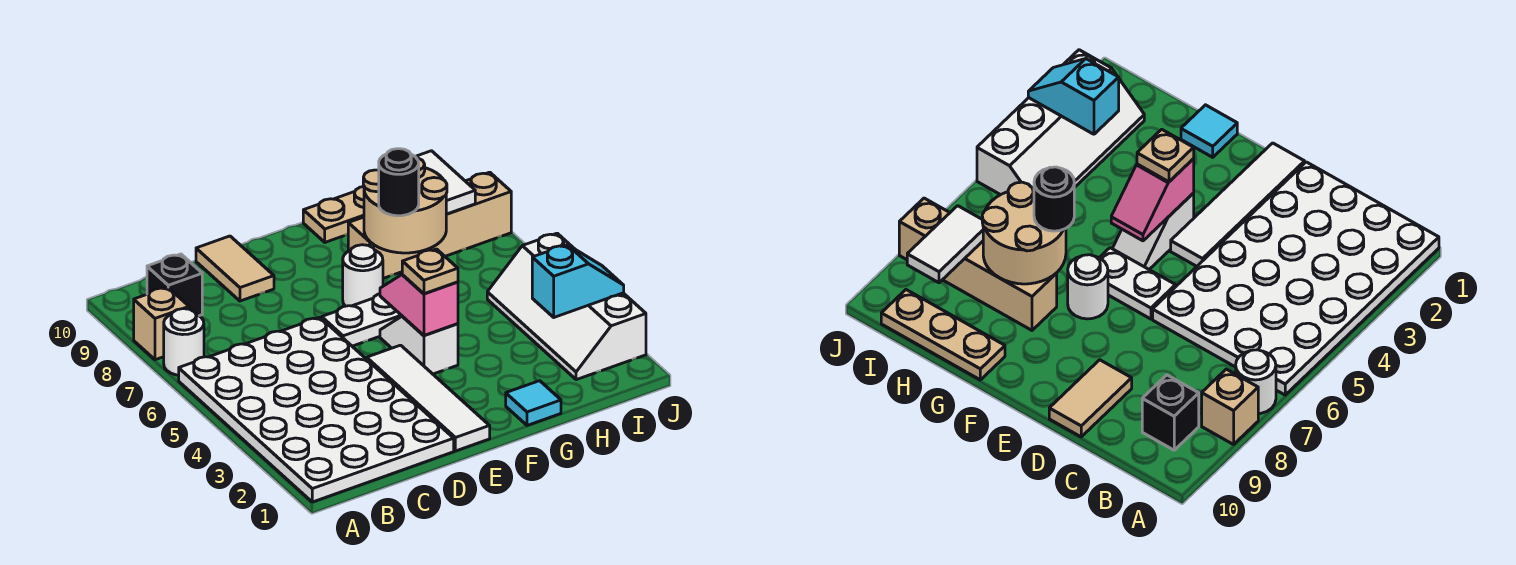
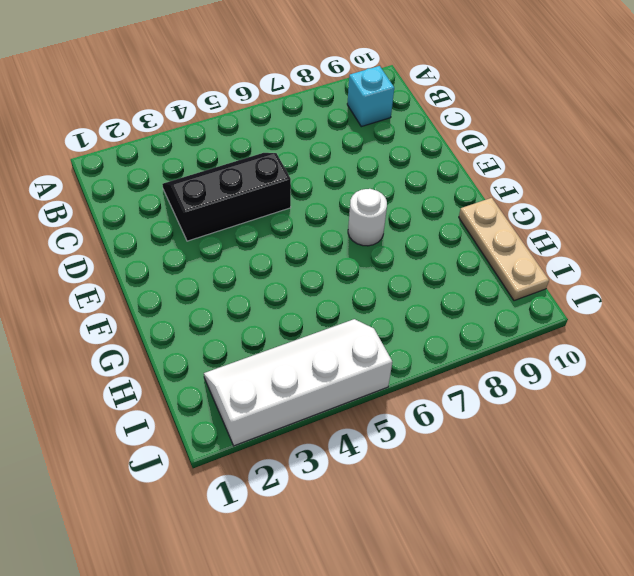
cyan 1x1 brick [347,66,394,127] -> black 1x1 brick [147,254,202,316]
black 2x3 slope [162,153,291,241] -> white 4x6 plate [179,317,454,502]
none -> white 1x1 round brick [164,309,204,375]
none -> tan 1x1 brick [134,287,189,360]
none -> tan 1x2 tile [196,236,274,301]

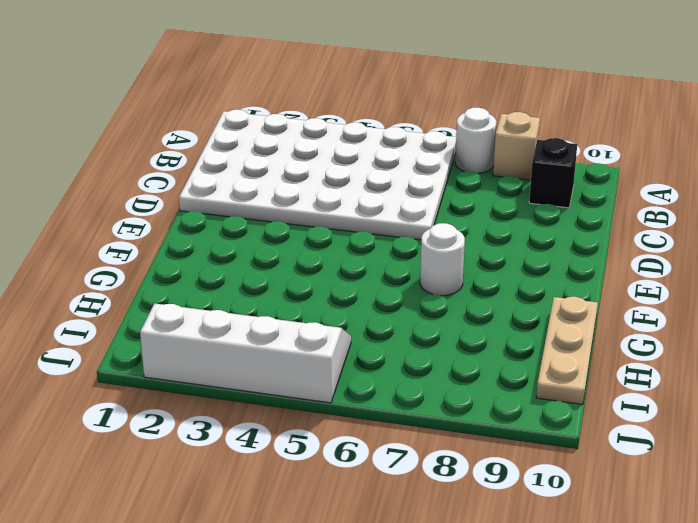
none -> tan 1x2 tile [196,236,274,301]
none -> white 1x4 tile [367,345,490,451]
none -> white 1x2 plate [322,294,402,346]

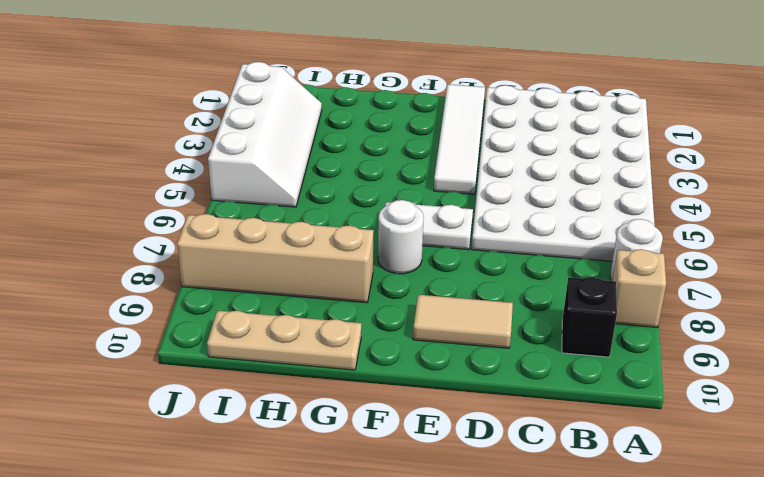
tan 1x2 tile [413,295,513,348] -> tan 1x2 tile turned to [196,236,274,301]
none -> white 1x2 slope [380,316,458,374]
none -> cyan 1x1 tile [506,381,561,425]
none -> pink 1x2 slope [380,275,458,335]

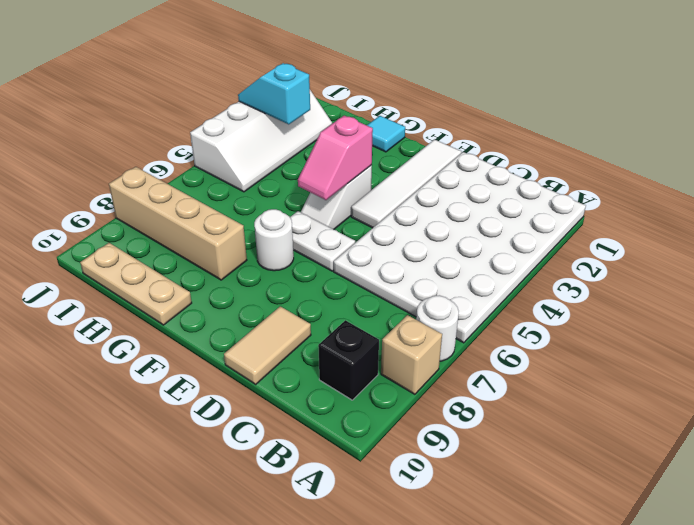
none -> tan 2x2 round brick [363,158,447,253]
none -> white 1x2 tile [415,151,475,214]
none -> tan 1x1 plate [402,249,458,294]

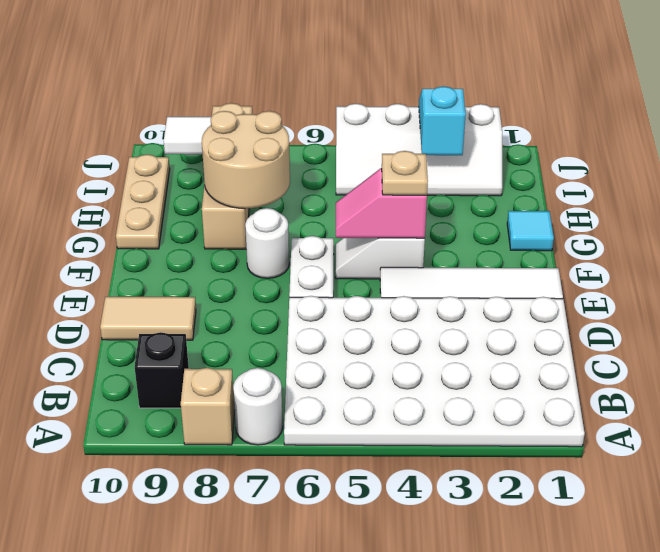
none -> black 1x1 round brick [379,149,419,216]

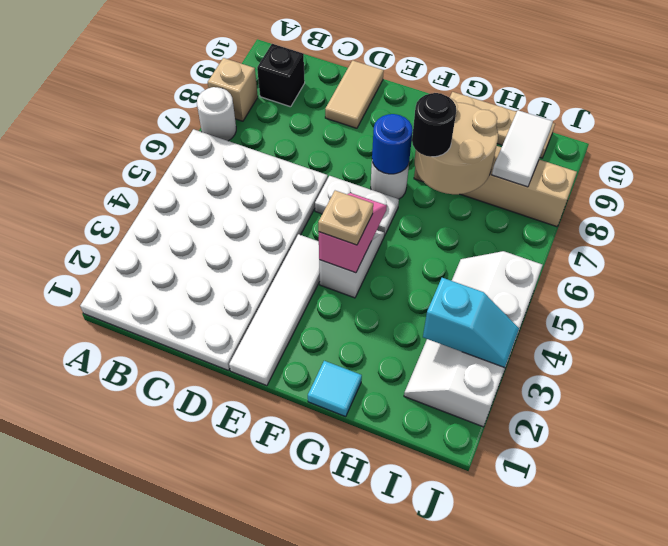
blue 1x1 round brick [372,114,413,174] -> none

